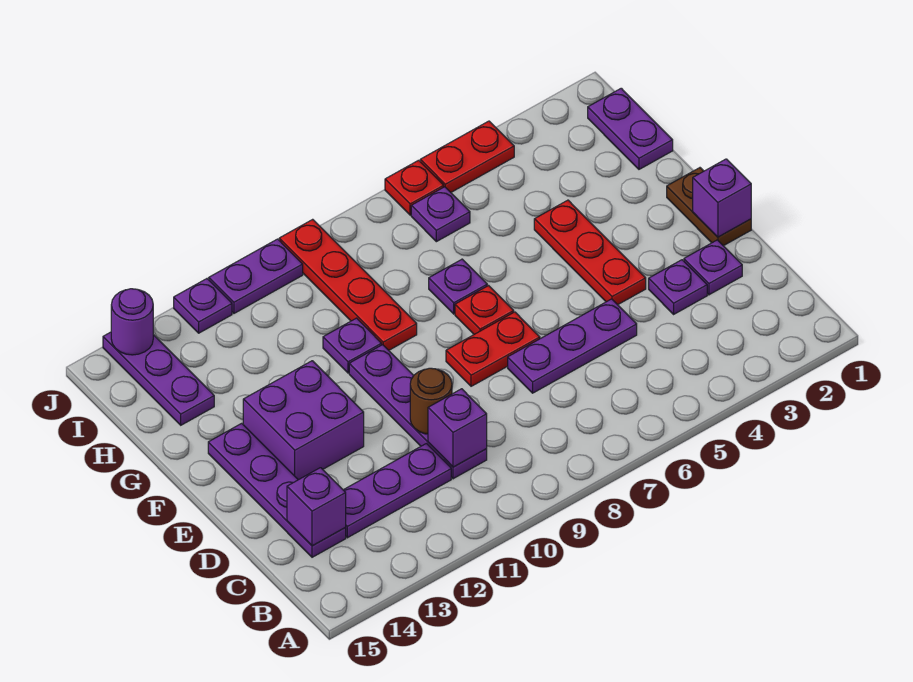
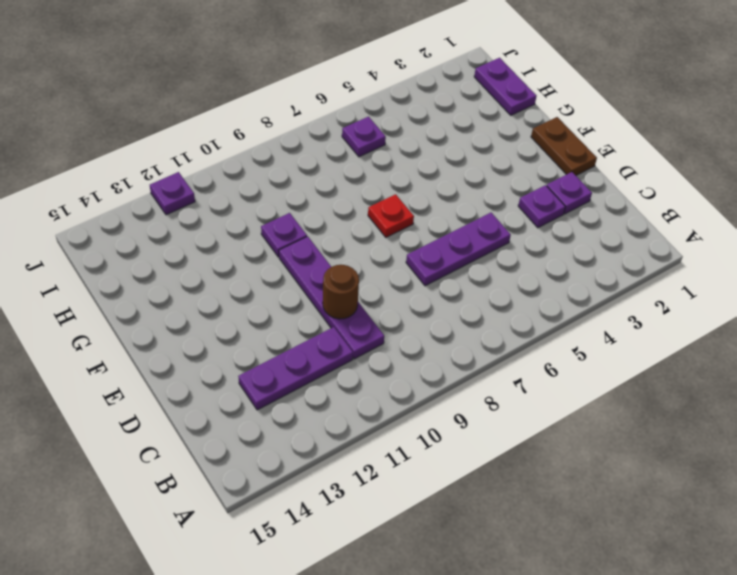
none -> purple 1x4 plate [208,423,346,557]
none -> red 1x3 plate [534,200,646,305]
none -> red 1x2 plate [446,312,540,386]

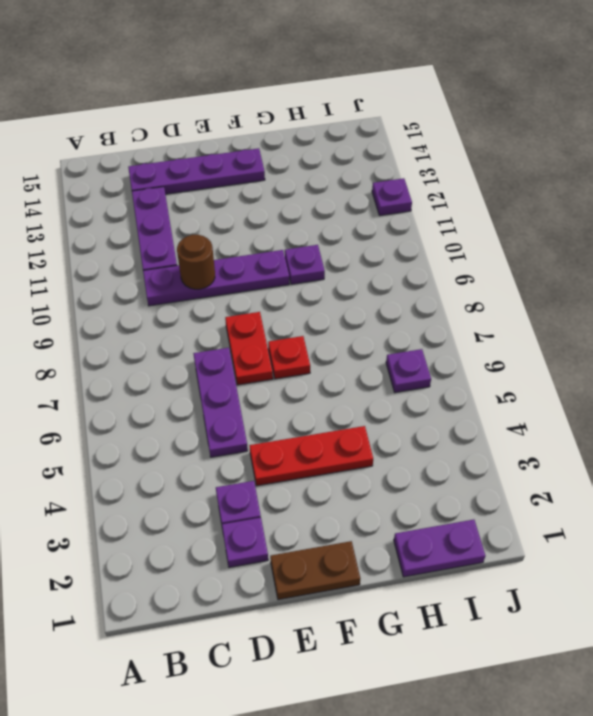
none -> purple 2x2 brick [243,361,364,480]
none -> purple 1x1 plate [429,259,487,314]
none -> red 1x4 plate [279,219,417,350]

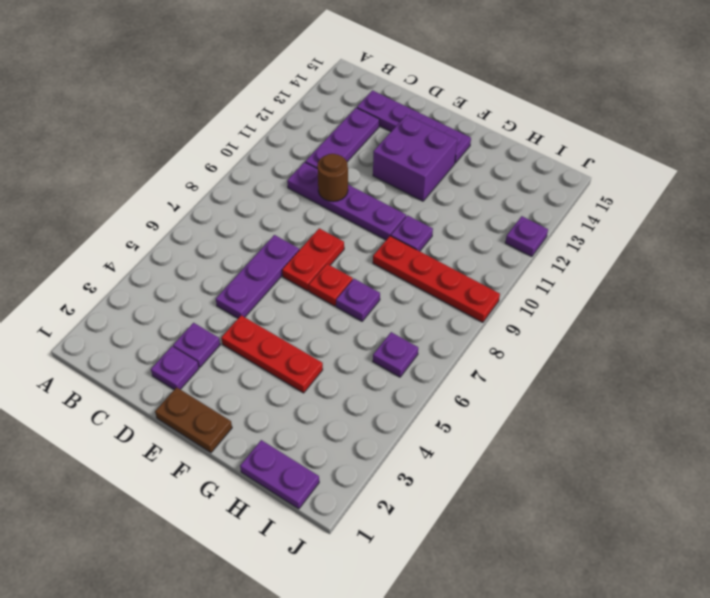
none -> purple 1x3 plate [103,332,214,425]
none -> red 1x2 plate [420,121,514,192]
none -> red 1x1 plate [385,160,444,215]

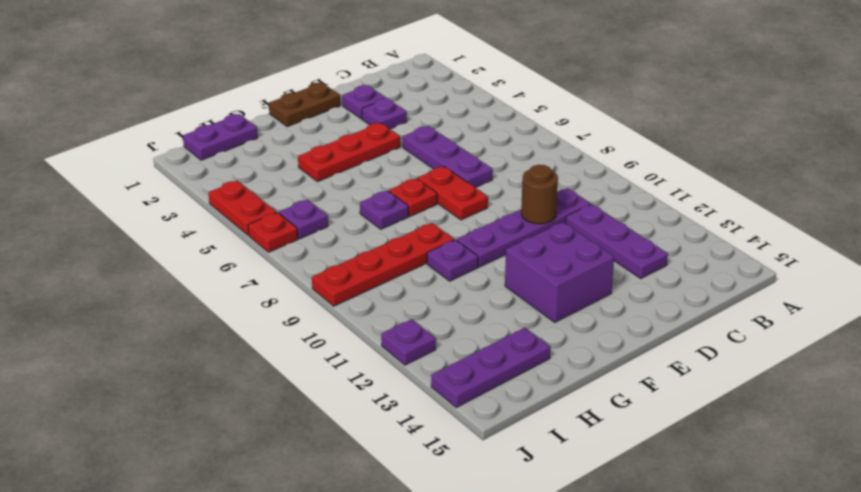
none -> purple 1x4 plate [208,423,346,557]
none -> purple 1x2 plate [209,239,303,313]
none -> purple 1x1 brick [428,389,487,467]

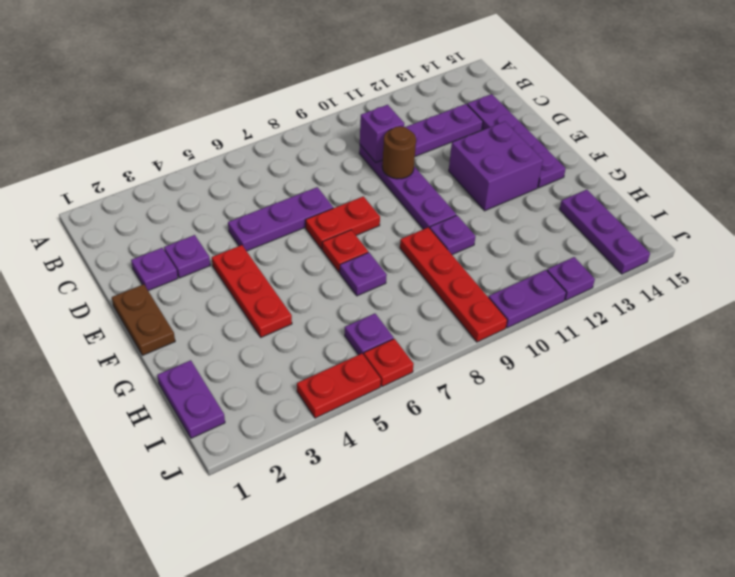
none -> purple 1x1 brick [287,468,346,546]
none -> purple 1x1 brick [693,159,751,237]
none -> purple 1x1 round brick [111,289,153,355]

